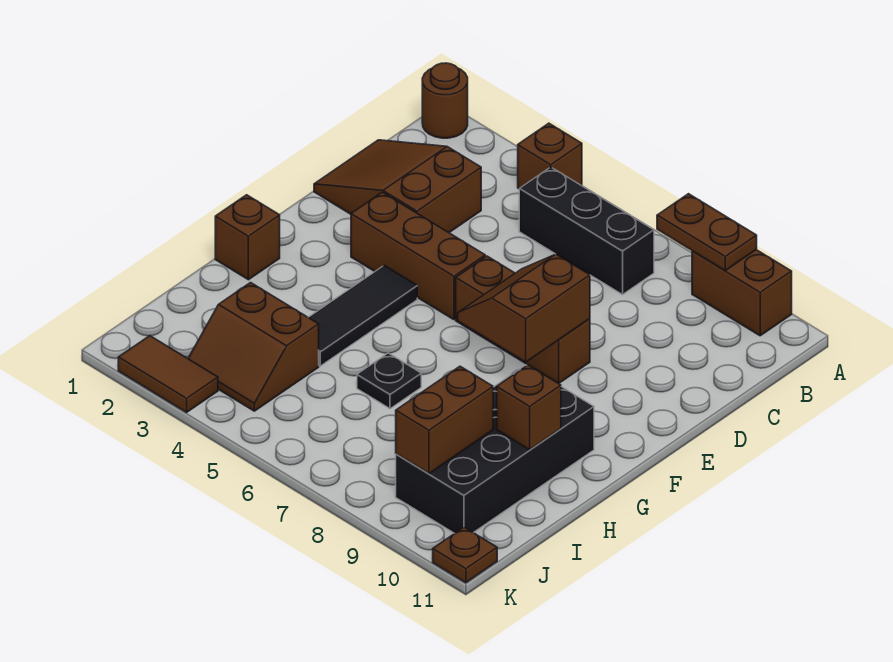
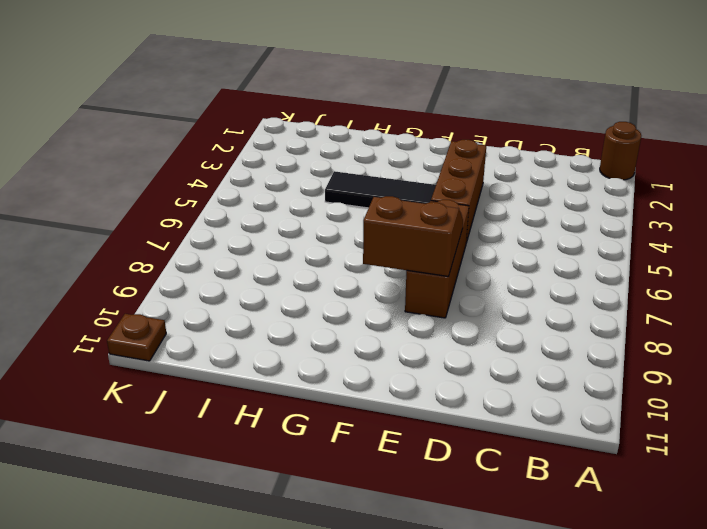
none -> brown 1x1 brick [518,123,582,189]
none -> brown 1x2 brick [692,250,792,336]
none -> black 1x3 brick [519,167,654,295]

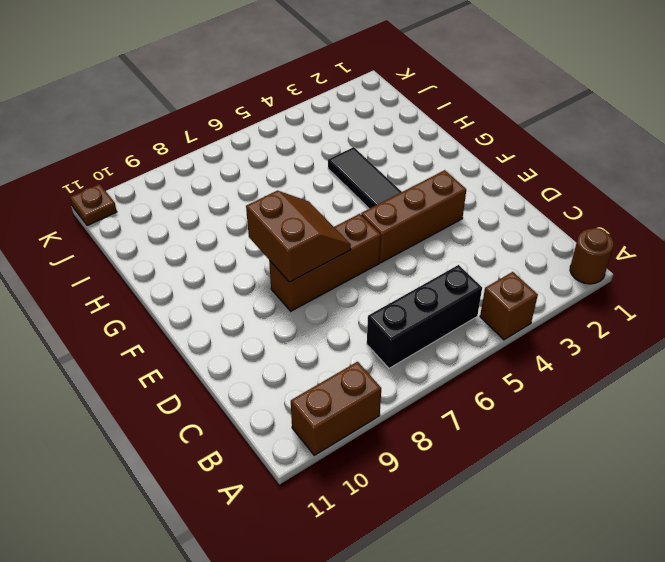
none -> brown 2x3 slope [314,140,481,233]
none -> brown 1x1 brick [215,195,280,280]
none -> black 2x4 brick [396,365,594,533]

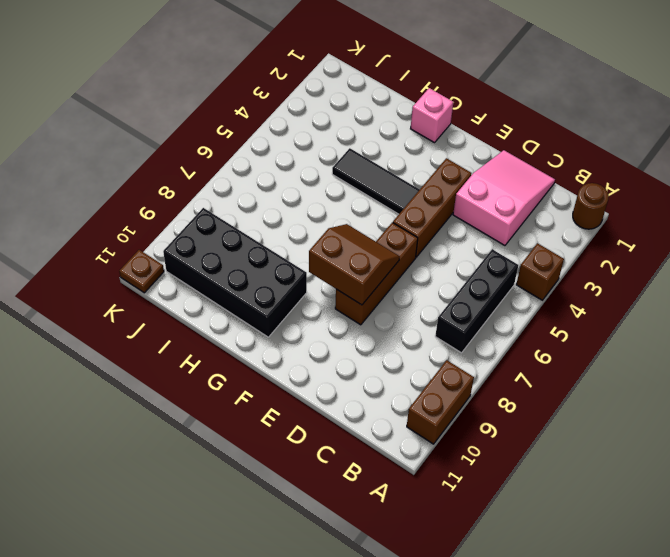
pink 2x3 slope [453,150,555,245] -> brown 2x3 slope [314,140,481,233]
pink 1x1 brick [411,88,453,143] -> brown 1x1 brick [215,195,280,280]
none -> black 1x1 plate [357,353,421,409]
none -> brown 2x2 slope [188,283,319,411]
none -> brown 1x2 tile [118,336,218,412]

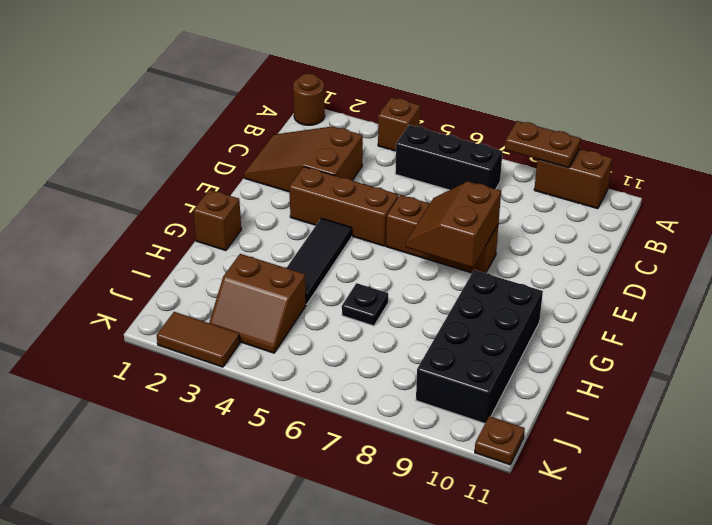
none -> brown 1x1 brick [497,365,561,450]
none -> brown 1x2 brick [396,366,493,474]

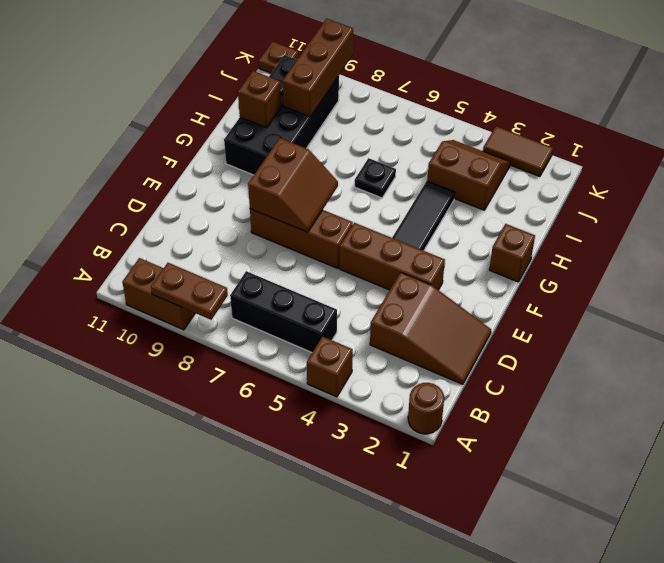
brown 1x3 brick [282,19,353,117] -> brown 1x2 brick [396,366,493,474]

